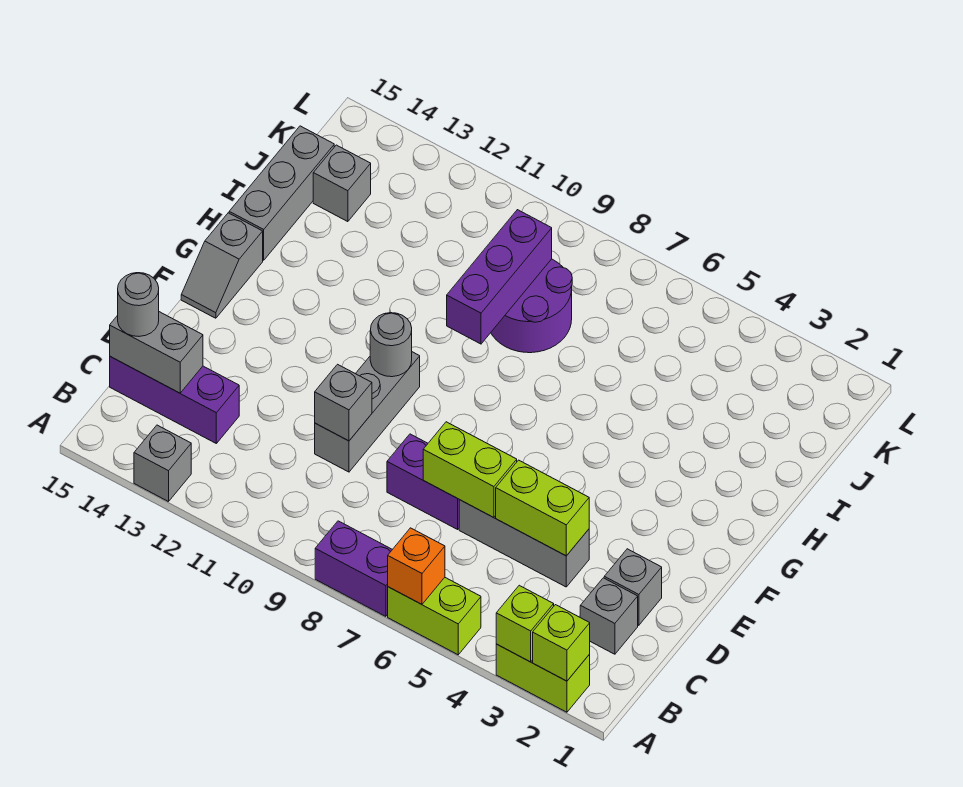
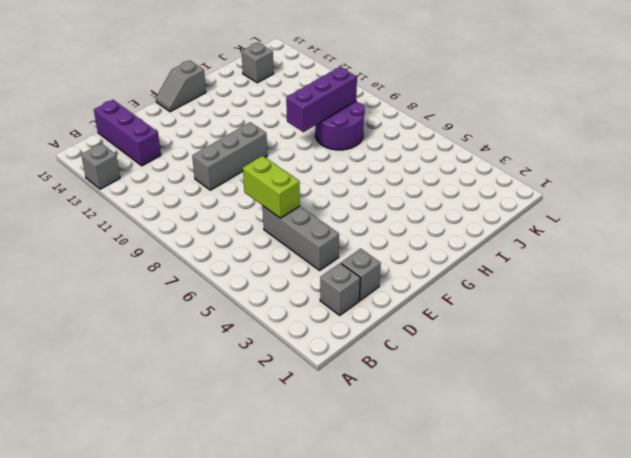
none -> lime 1x2 brick [496,644,590,712]
none -> lime 1x2 brick [388,578,481,655]
none -> purple 1x2 brick [315,521,392,616]

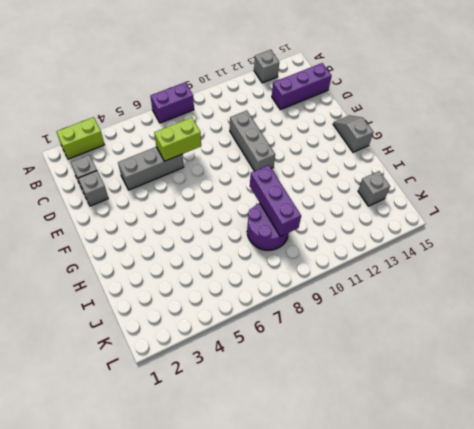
none -> lime 1x2 brick [388,578,481,655]
none -> purple 1x2 brick [387,434,459,529]
none -> grey 1x3 brick [229,126,334,260]

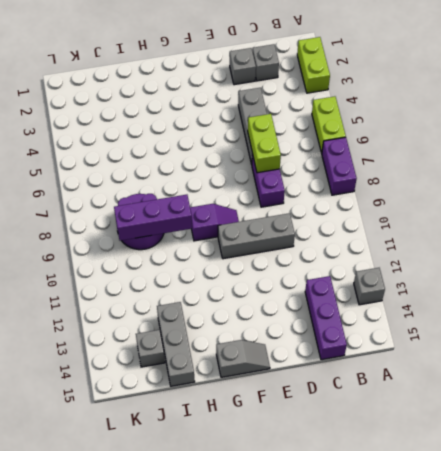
purple 1x2 slope [190,204,239,241] -> none
grey 1x3 brick [157,302,195,386] -> grey 1x3 brick turned to [229,126,334,260]
none -> lime 1x1 brick [533,605,590,681]
none -> lime 1x1 brick [496,585,554,662]
none -> orange 1x1 brick [388,528,445,604]

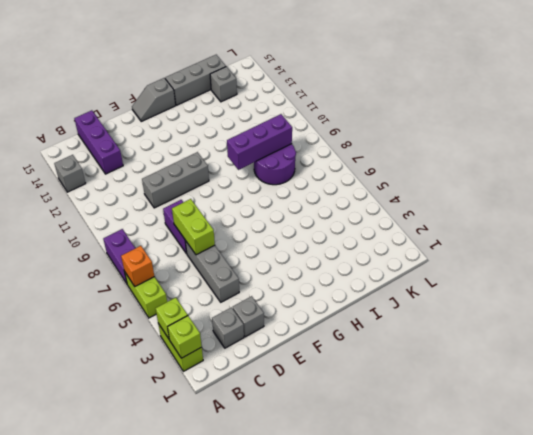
none -> grey 1x2 brick [110,312,203,393]
none -> lime 1x2 brick [496,460,589,556]
none -> grey 1x1 brick [315,364,372,441]

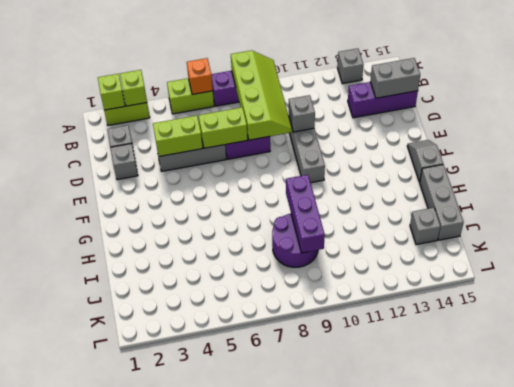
lime 2x4 slope [231,50,292,140] -> none
none -> grey 1x1 round brick [370,313,412,377]
none -> grey 1x1 round brick [118,273,159,336]

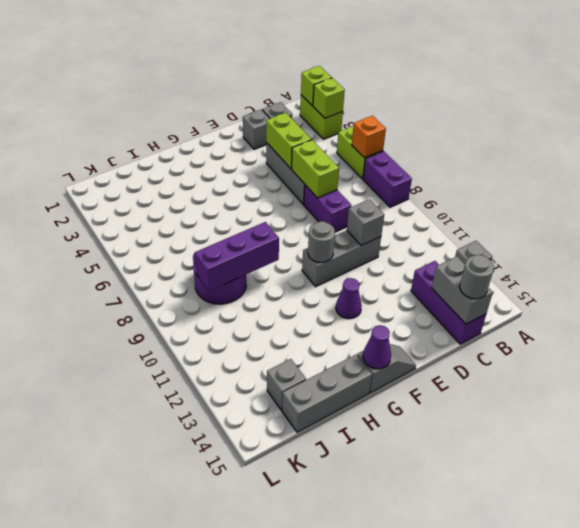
purple 1x1 cone [336,278,362,319] -> none
purple 1x1 cone [363,325,391,369] -> none

